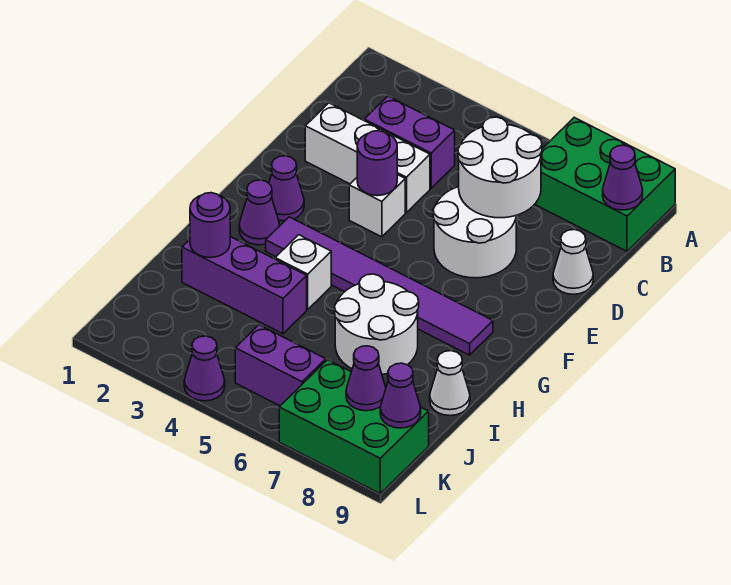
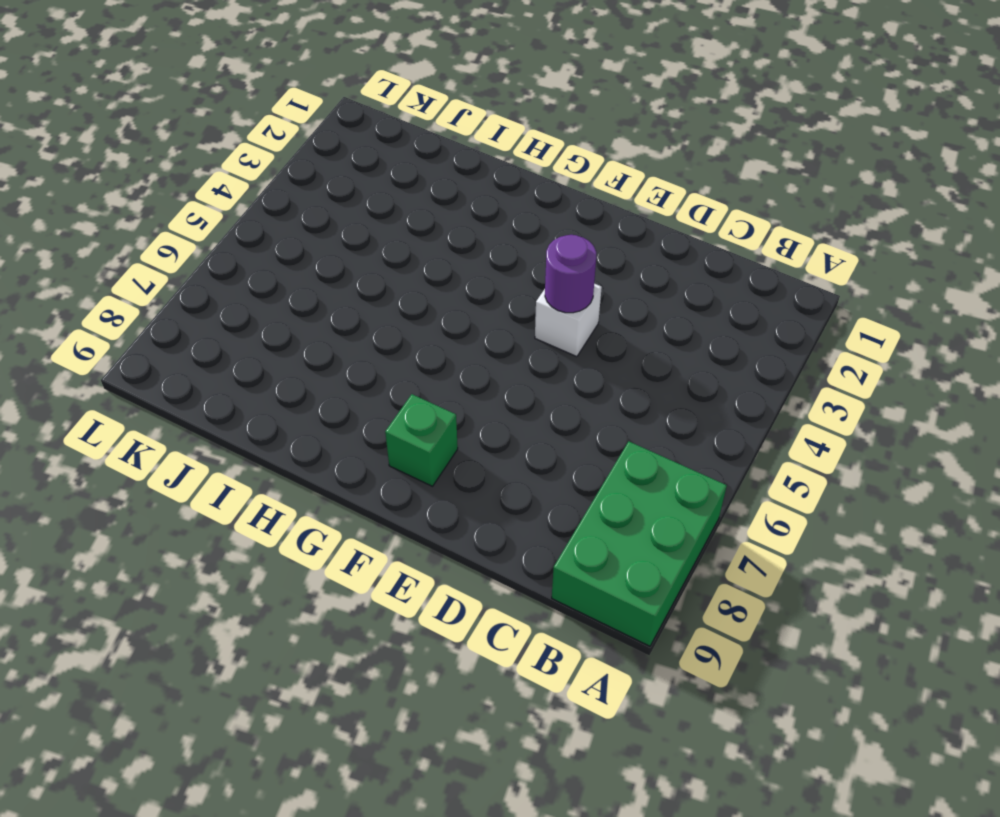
green 1x1 brick [385,394,458,486] -> none
none -> purple 1x2 brick [364,96,455,188]
none -> white 1x3 brick [305,103,430,213]
none -> white 2x2 round brick [433,187,516,278]

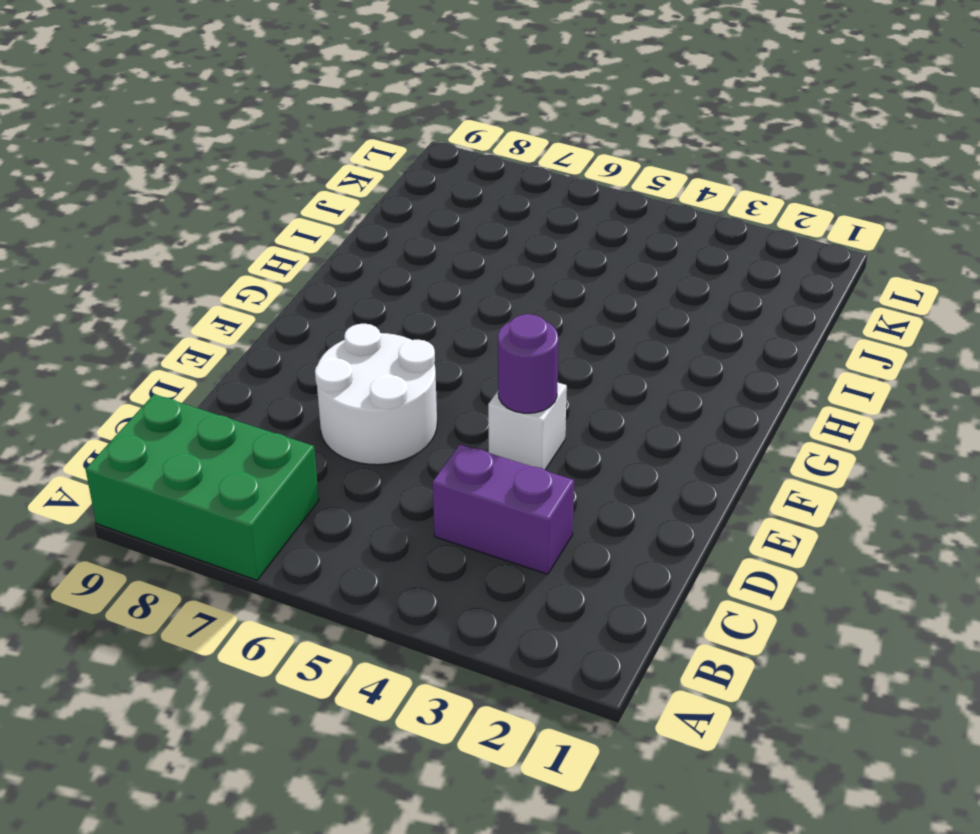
none -> white 1x3 brick [305,103,430,213]
none -> white 1x1 cone [553,230,593,294]
none -> purple 1x1 cone [269,156,304,221]

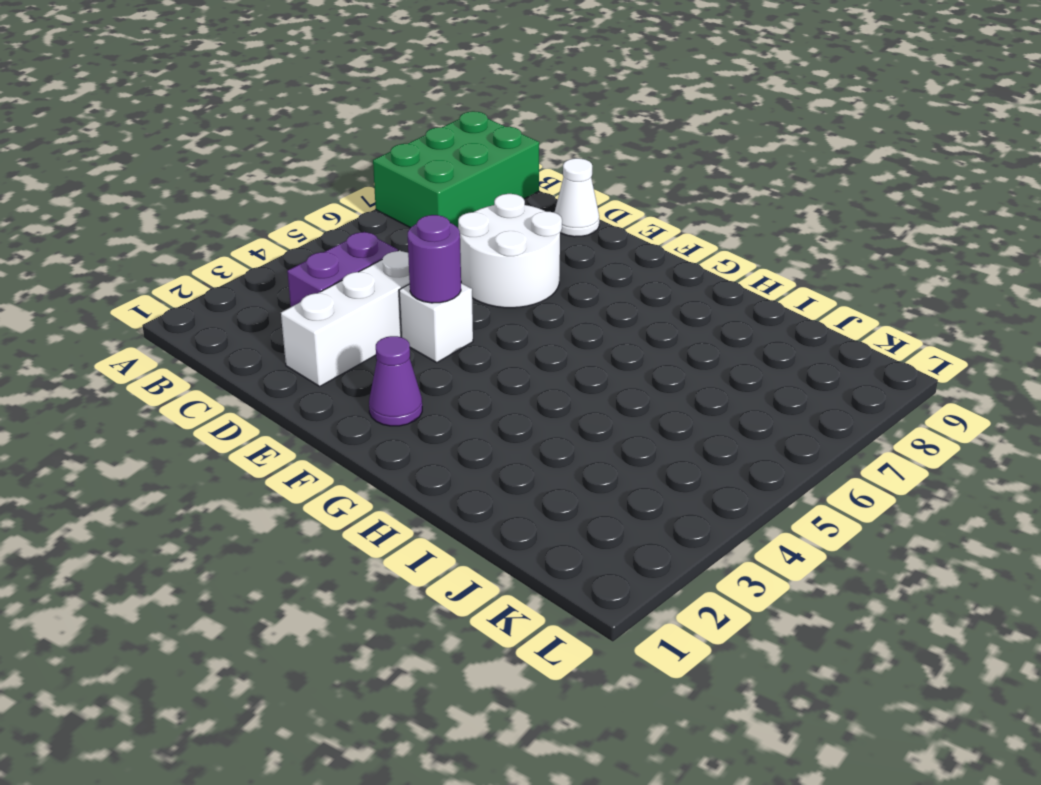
none -> purple 1x1 cone [239,180,280,245]
none -> purple 1x6 tile [266,217,493,355]
none -> white 1x1 brick [275,235,331,309]

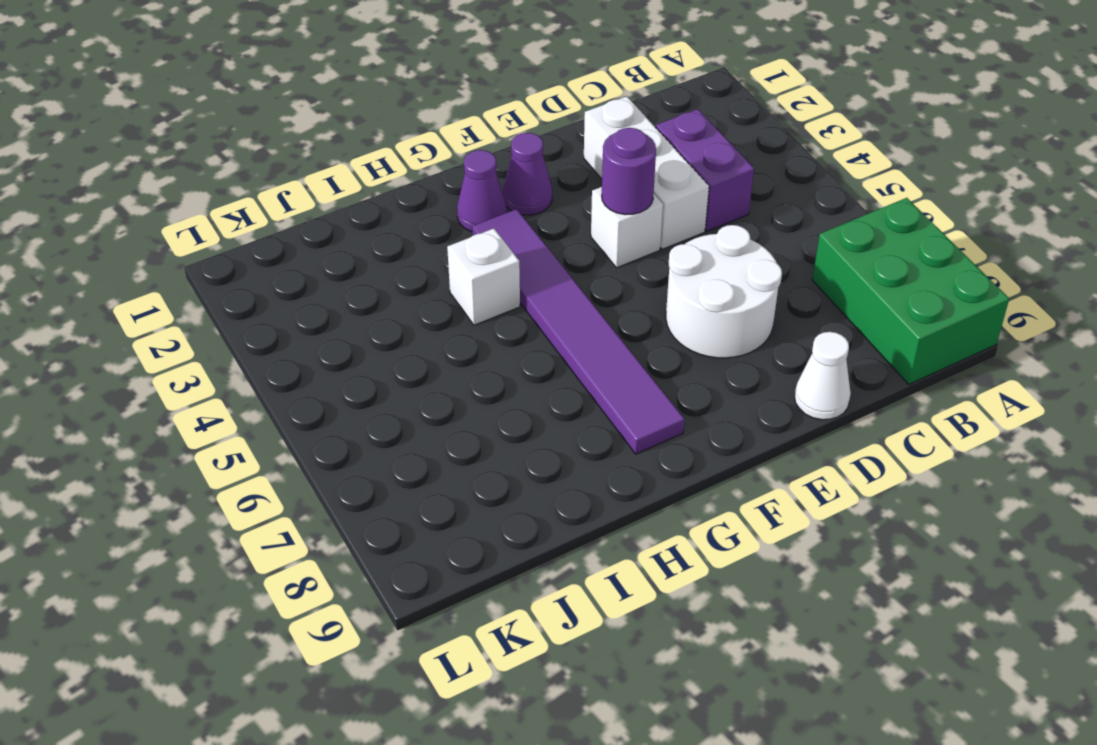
none -> white 2x2 round brick [335,274,419,374]
none -> purple 1x3 brick [182,237,307,334]
none -> white 1x1 cone [430,351,470,416]

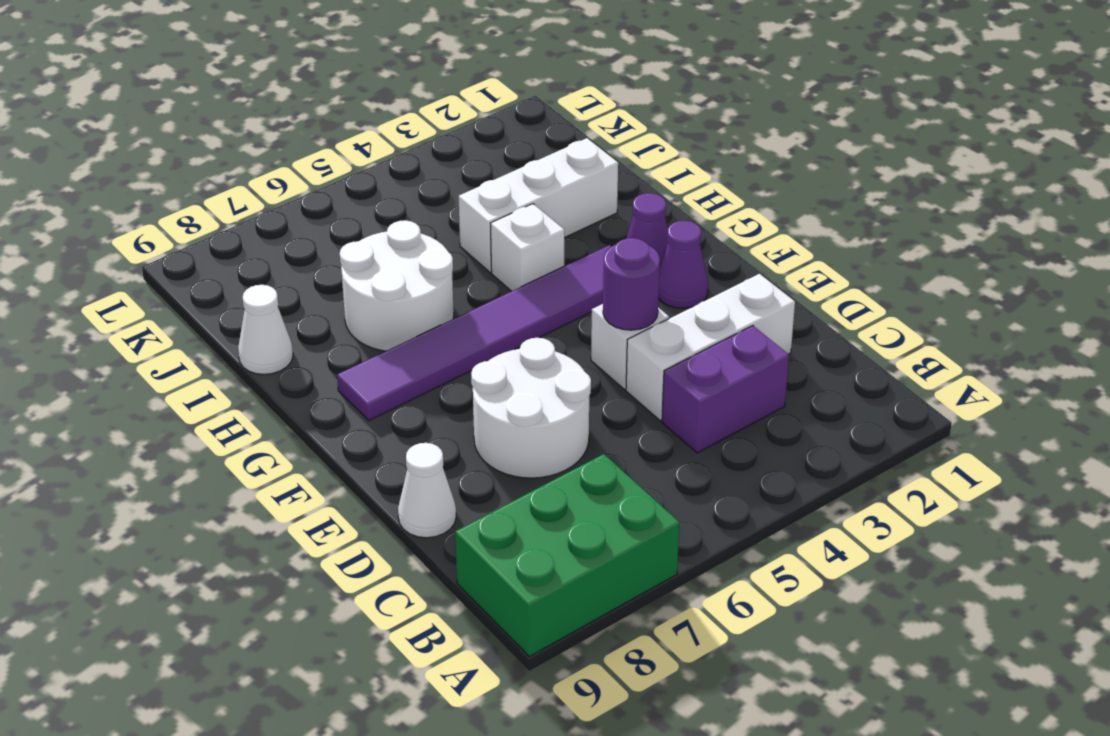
white 1x3 brick [459,138,618,272] -> purple 1x3 brick [182,237,307,334]
none -> purple 1x2 brick [235,325,326,406]
none -> green 2x3 brick [279,360,429,493]
none -> purple 1x1 cone [184,336,225,401]

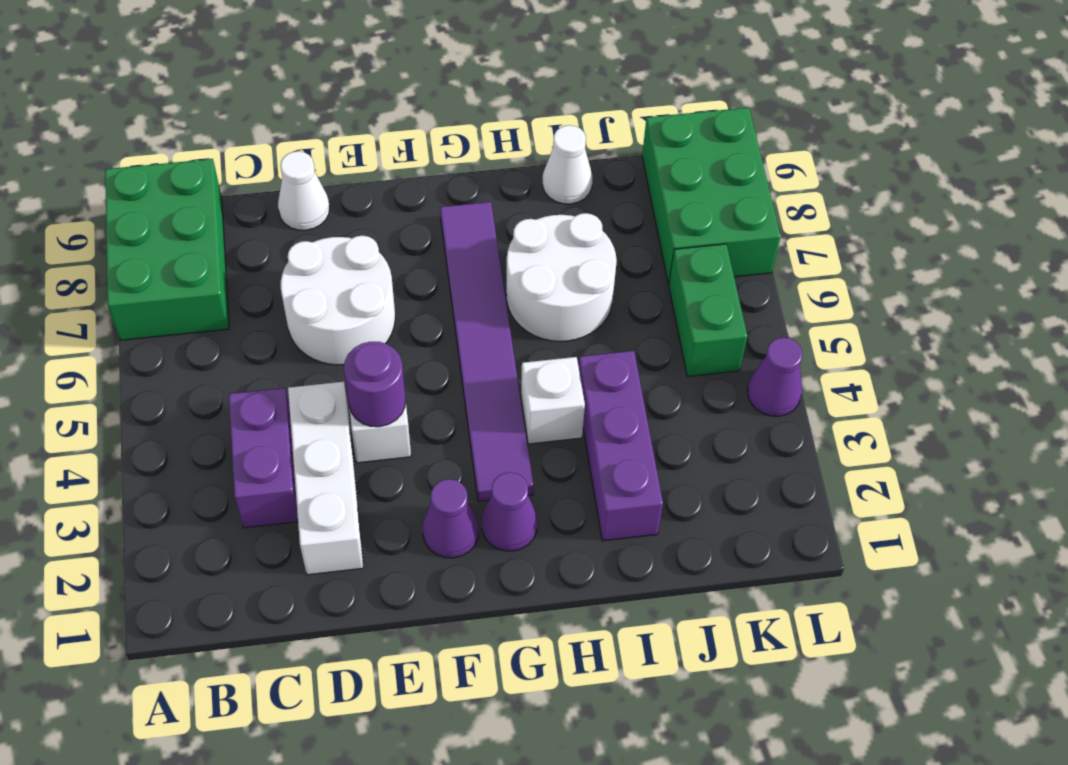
green 1x2 brick [669,244,747,377] -> purple 1x2 brick [235,325,326,406]
none -> purple 1x1 cone [603,145,643,210]
none -> white 2x2 round brick [458,117,542,218]
none -> purple 1x1 round brick [190,193,230,258]

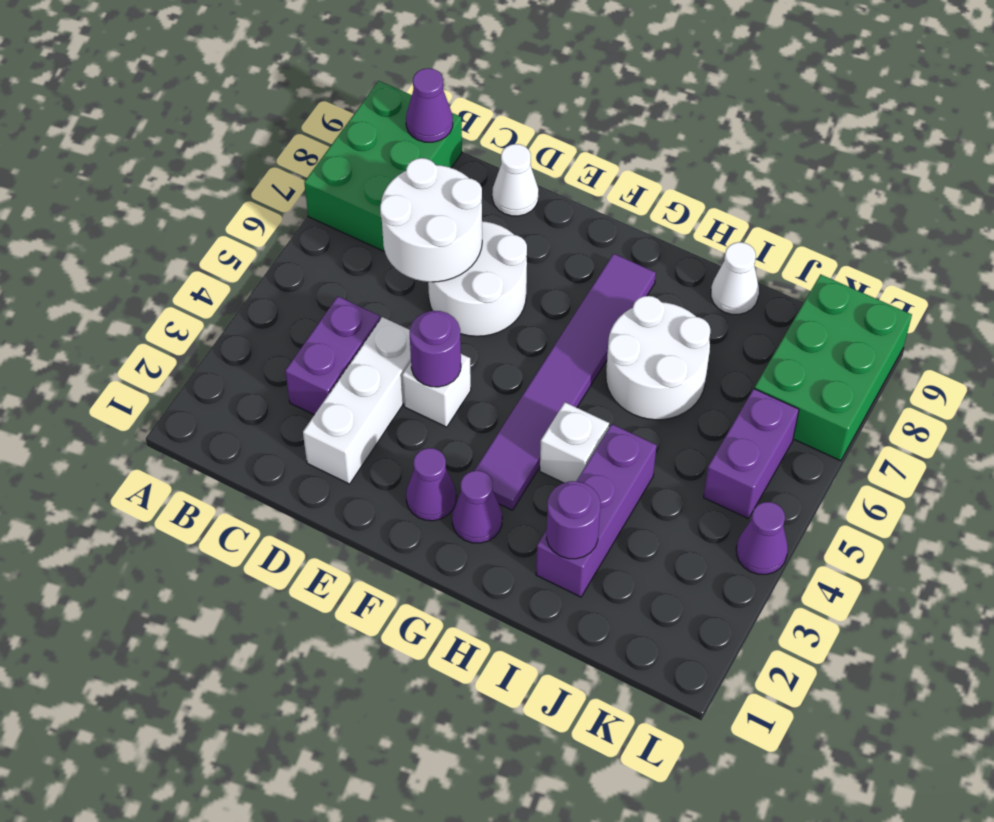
none -> purple 1x1 cone [346,346,386,411]
none -> purple 1x1 cone [380,363,421,428]

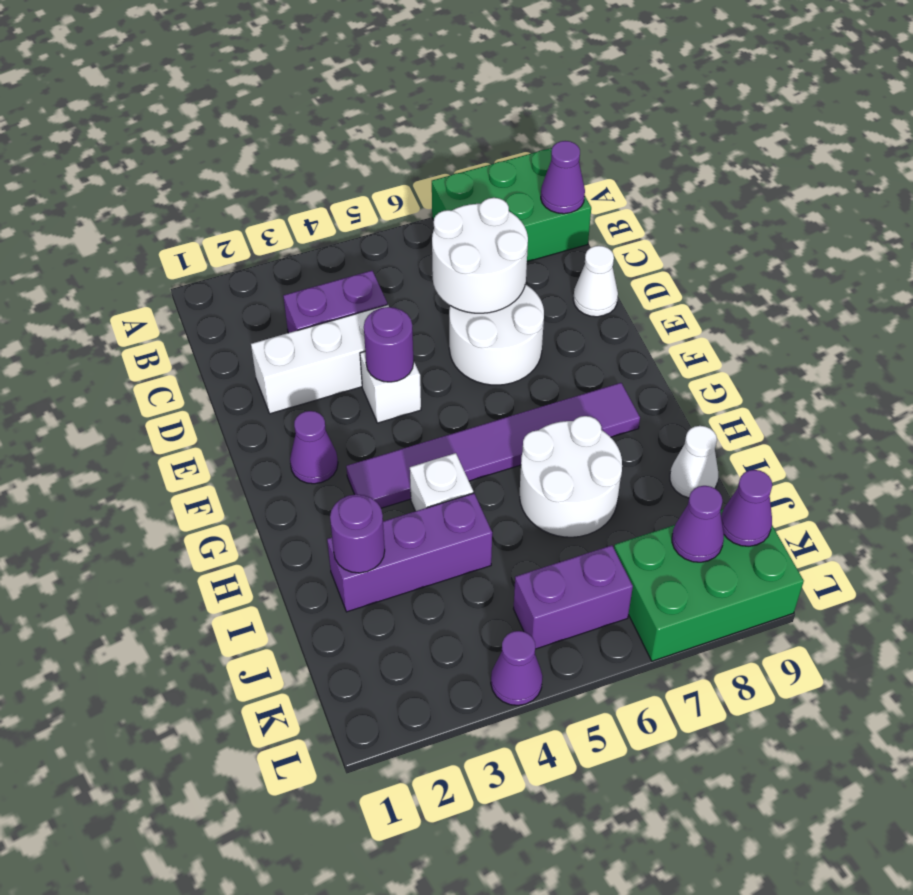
none -> purple 1x1 cone [239,180,280,245]

